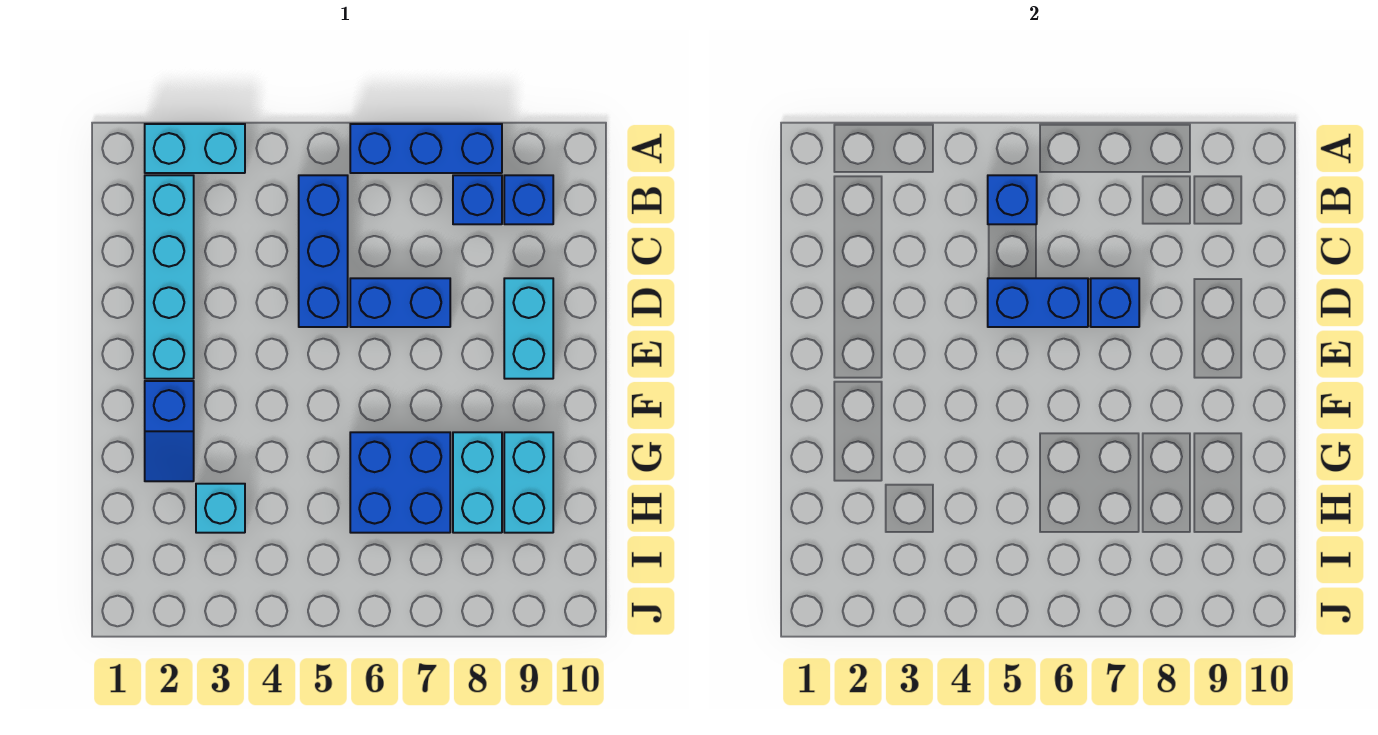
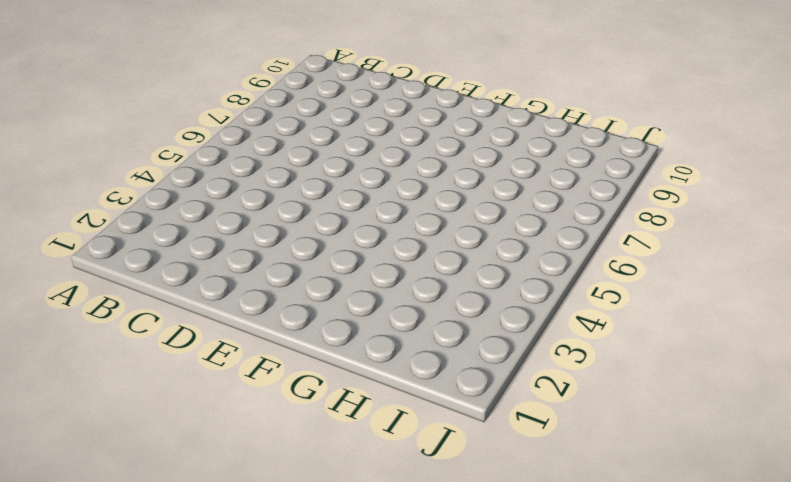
none -> cyan 1x2 brick [145,124,245,173]
none -> blue 1x3 brick [350,124,502,173]
none -> cyan 1x4 brick [145,175,194,379]

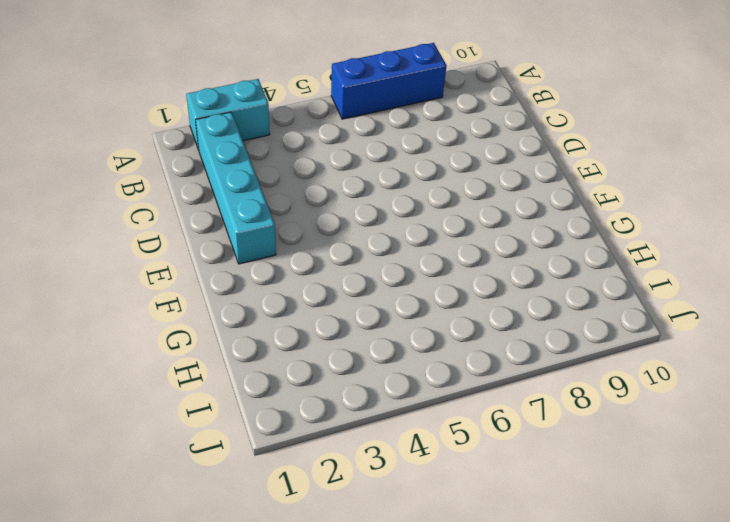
none -> blue 1x3 brick [299,175,348,327]
none -> blue 1x1 brick [453,175,502,224]
none -> blue 1x1 brick [504,175,553,224]

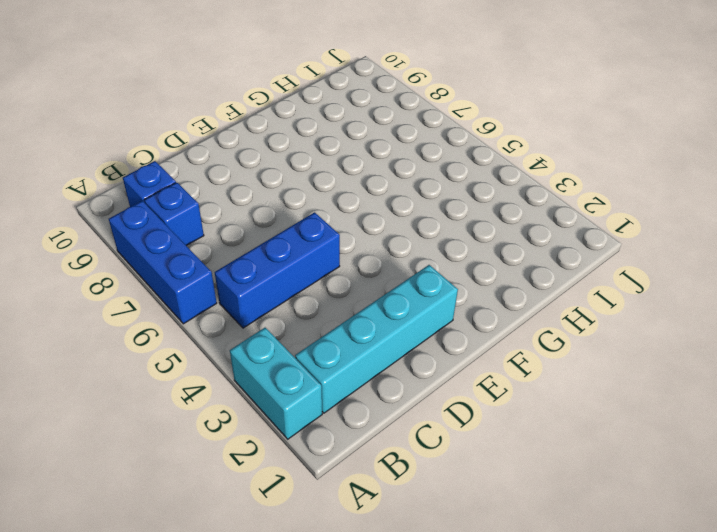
none -> blue 1x2 brick [350,278,450,327]
none -> cyan 1x2 brick [504,278,553,379]
none -> blue 1x2 slope [145,381,194,481]

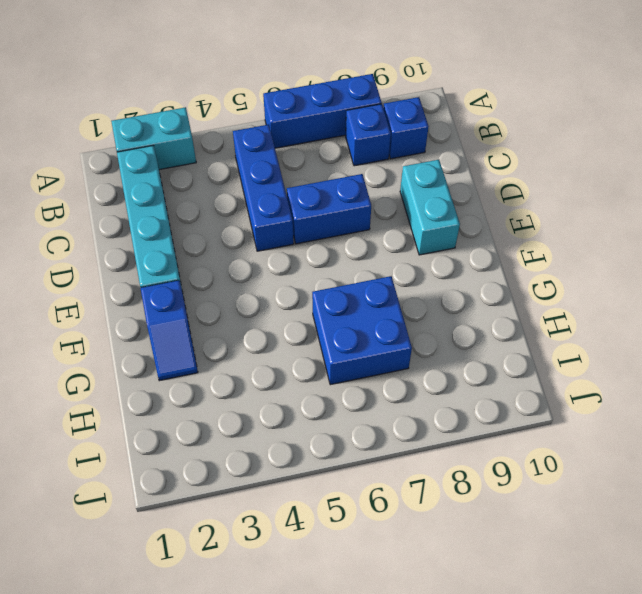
none -> cyan 1x2 brick [453,432,502,533]
none -> cyan 1x2 brick [504,432,553,533]
none -> cyan 1x1 brick [196,484,245,533]

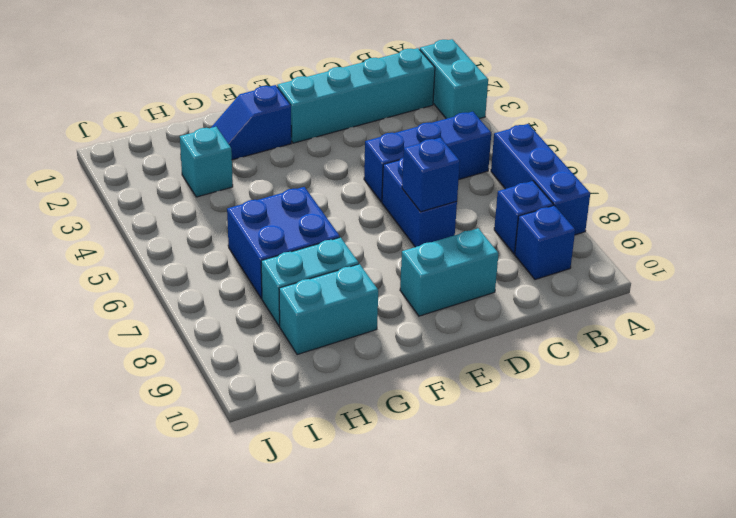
none -> blue 1x1 brick [988,175,1037,224]
none -> blue 1x2 brick [988,278,1088,327]

